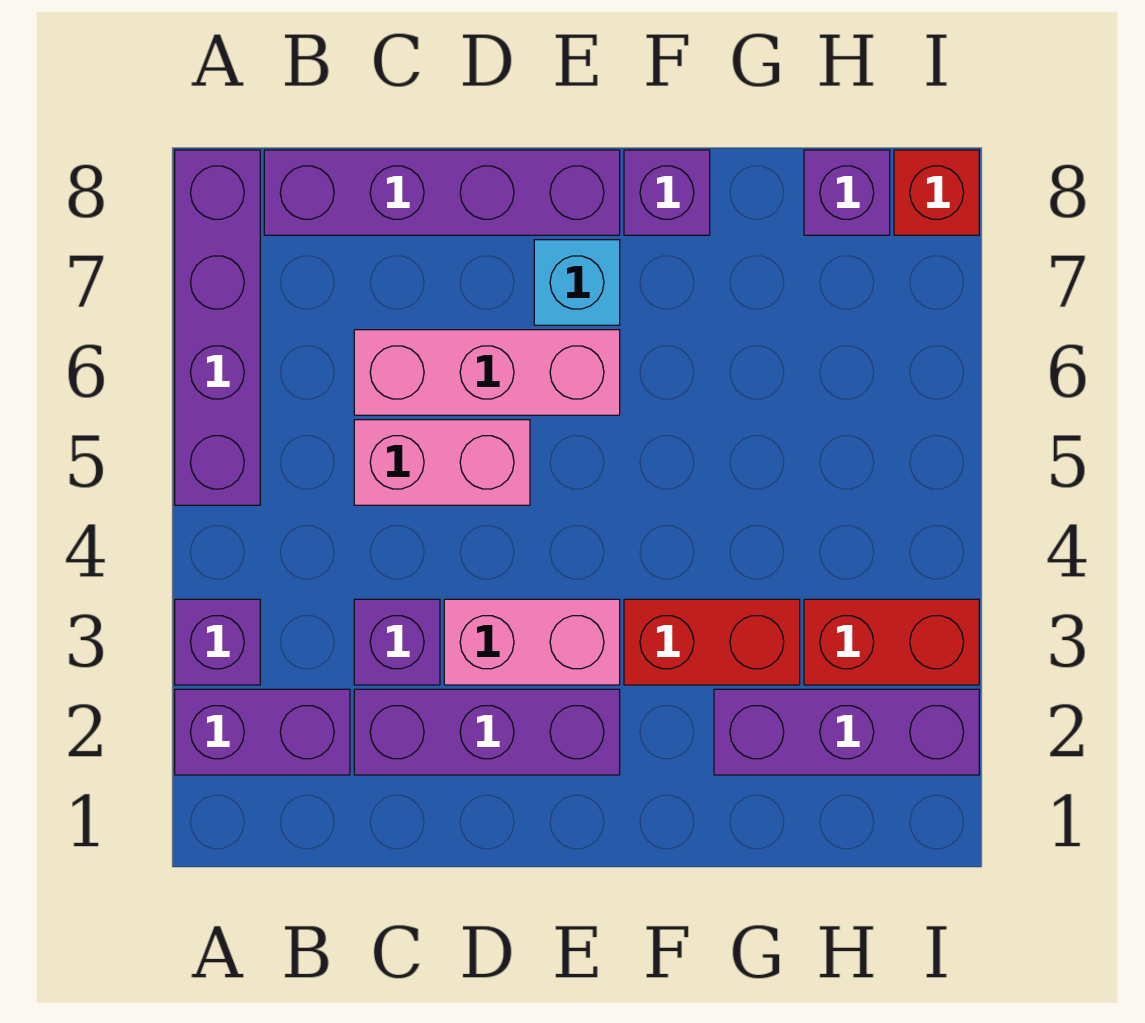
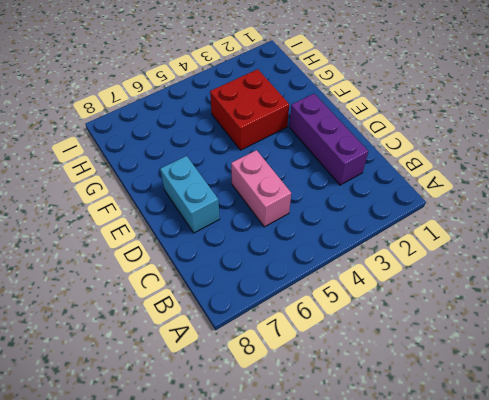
cyan 1x2 brick [160,156,220,233] -> cyan 1x1 brick [534,240,620,325]
red 2x2 brick [210,69,289,150] -> red 1x2 brick [624,599,800,685]
none -> purple 1x2 brick [175,689,350,775]
none -> purple 1x1 brick [175,599,260,685]
none -> purple 1x4 brick [175,150,260,505]

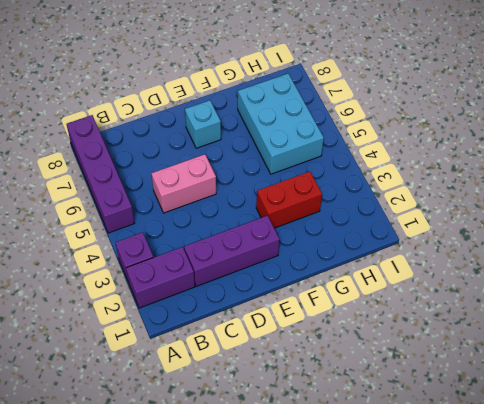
cyan 2x3 brick [238,74,324,174] -> none
none -> purple 1x4 brick [264,150,620,235]
none -> purple 1x1 brick [354,599,440,685]
none -> pink 1x3 brick [354,330,620,415]

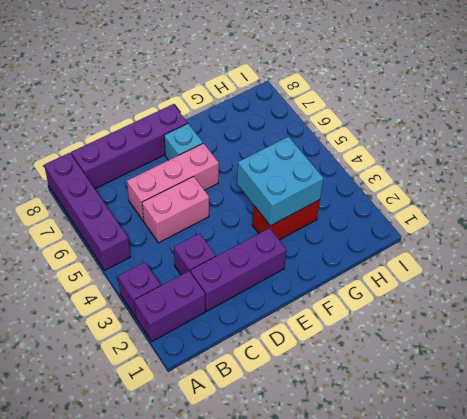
cyan 2x2 brick [237,137,324,226] -> none
none -> pink 1x2 brick [444,599,620,685]
none -> purple 1x1 brick [624,150,710,235]
none -> purple 1x3 brick [714,689,979,775]

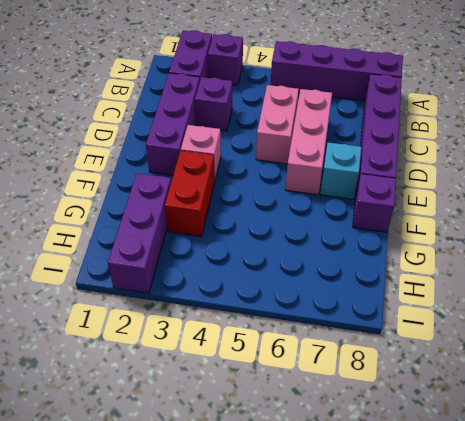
pink 1x1 brick [181,125,221,179] -> pink 1x2 brick [444,599,620,685]
none -> red 1x2 brick [804,599,979,685]
none -> purple 1x1 brick [804,150,890,235]
none -> red 1x1 brick [894,150,979,235]

